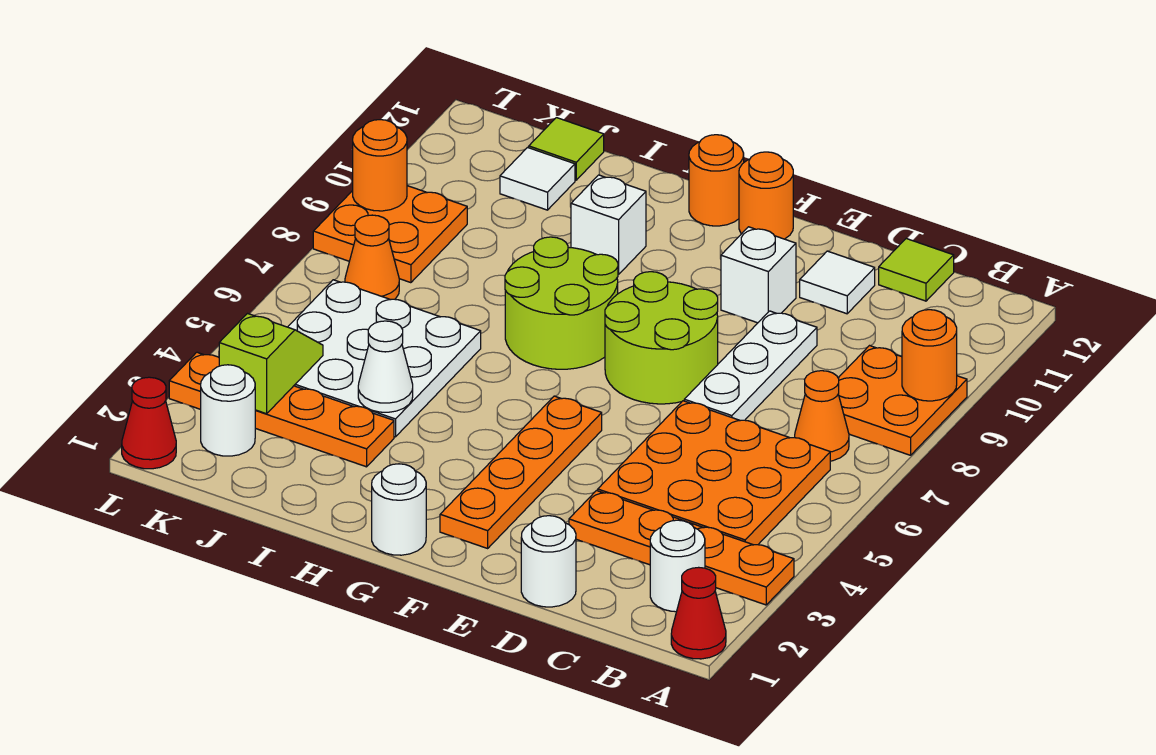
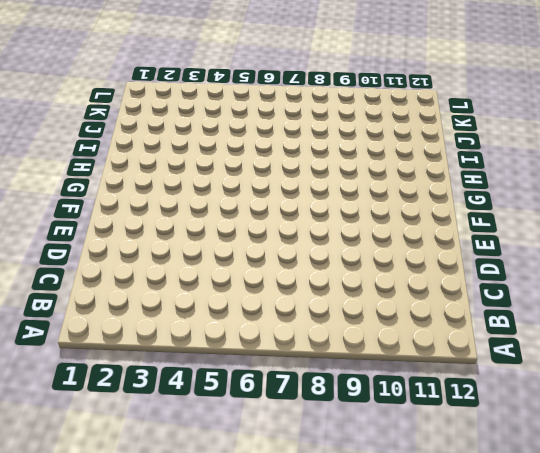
none -> red 1x1 cone [671,567,726,659]
none -> orange 1x4 plate [569,491,794,605]
none -> orange 2x2 plate [838,346,967,455]
none -> white 1x1 round brick [650,520,705,612]

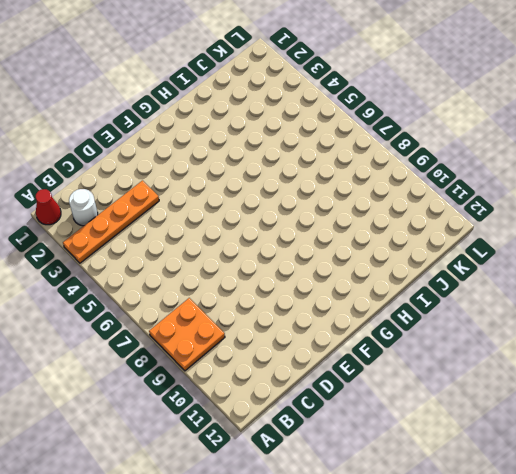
none -> orange 3x3 plate [598,401,830,545]
none -> orange 1x1 cone [795,371,849,461]
none -> lime 1x1 tile [879,239,954,301]
none -> white 1x1 round brick [521,516,576,607]

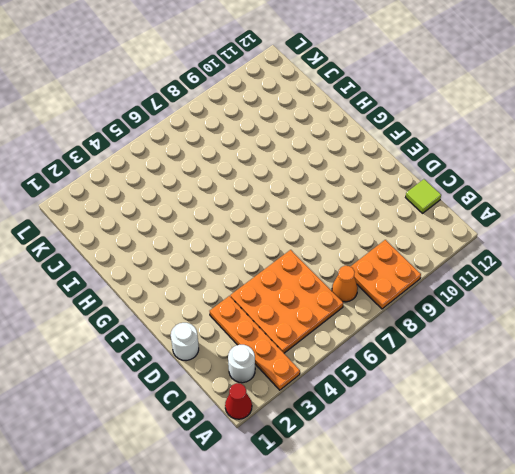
none -> white 1x3 plate [684,311,817,421]
none -> white 1x1 tile [800,251,875,314]
none -> lime 2x2 round brick [605,272,718,404]
none -> white 1x1 brick [721,227,796,323]

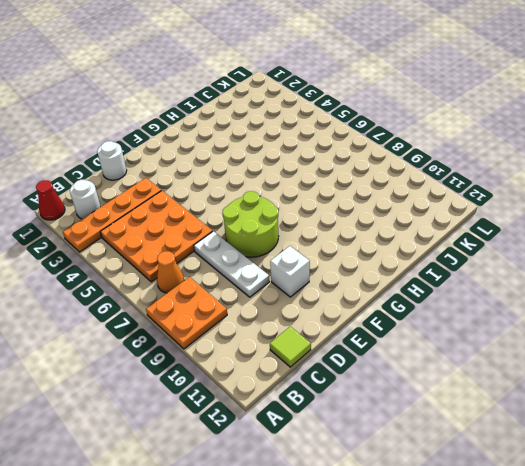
none -> white 1x1 tile [800,251,875,314]
none -> orange 1x4 plate [440,396,602,548]
none -> orange 1x1 round brick [739,152,793,239]
none -> white 1x1 round brick [372,464,426,555]

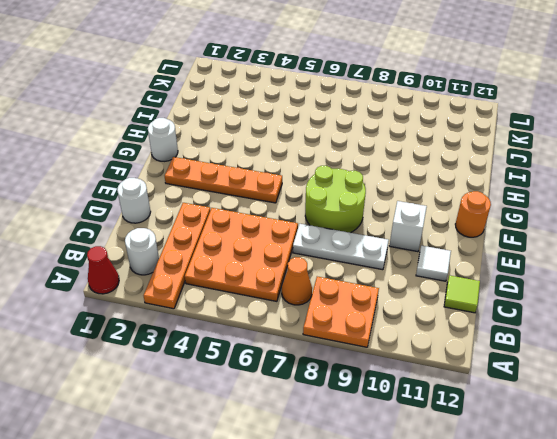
none -> lime 2x2 round brick [505,237,618,369]
none -> orange 1x1 round brick [689,135,744,226]
none -> white 1x1 brick [571,175,646,275]
none -> orange 1x4 plate [169,352,394,467]

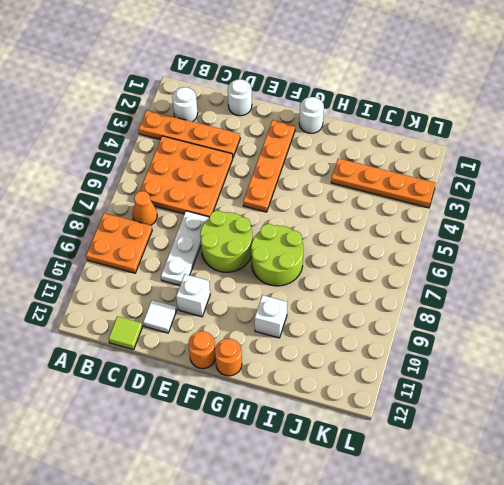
none -> red 1x1 cone [671,567,726,659]
none -> white 3x3 plate [288,280,481,437]
none -> white 1x1 tile [500,148,575,210]
none -> lime 1x1 tile [529,118,604,180]

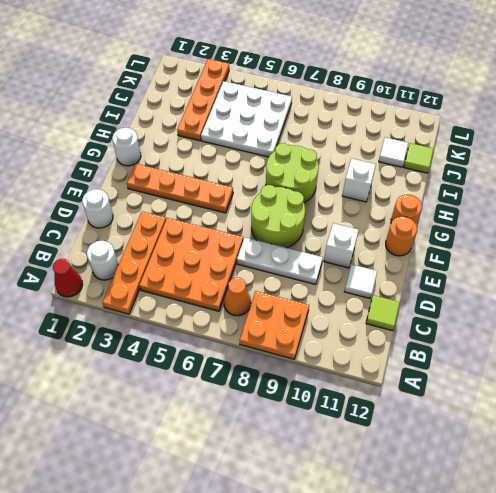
none -> white 1x1 round brick [201,365,255,456]
none -> orange 1x1 cone [345,215,399,300]
none -> orange 2x2 plate [313,186,467,283]
none -> red 1x1 cone [122,377,176,469]

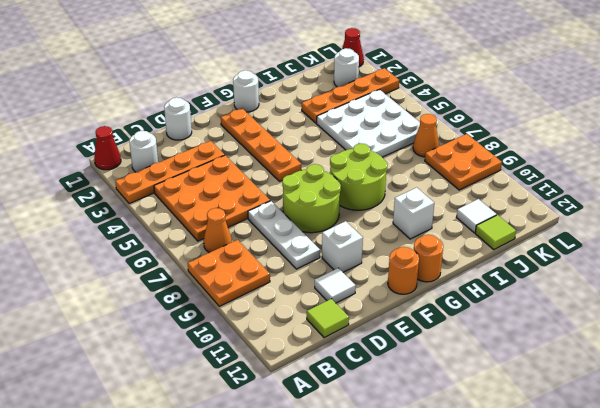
none -> orange 1x1 round brick [902,310,957,401]
none -> white 1x1 cone [358,321,413,412]
none -> lime 1x2 slope [219,314,323,414]
none -> orange 1x1 round brick [353,120,407,211]

